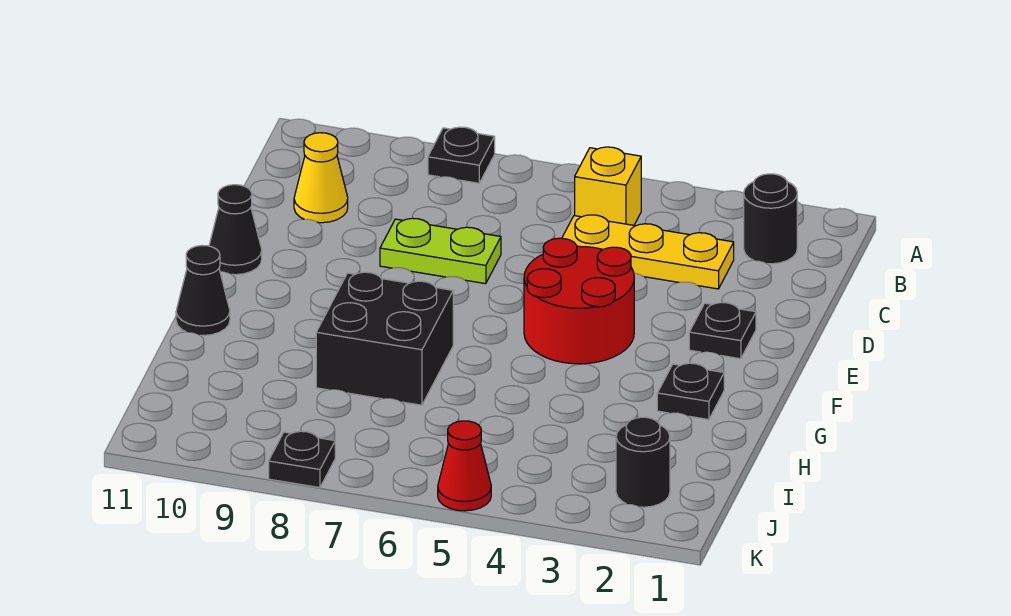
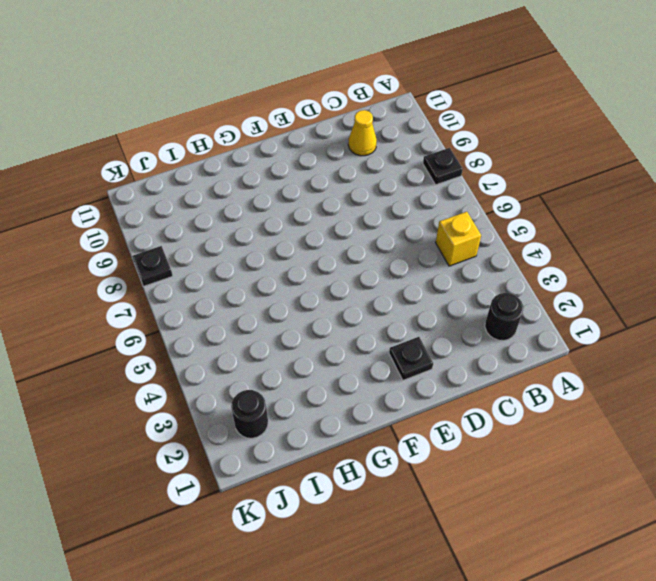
none -> yellow 1x3 plate [562,215,734,289]
none -> lime 1x2 plate [380,218,501,284]
none -> red 2x2 round brick [524,238,634,364]

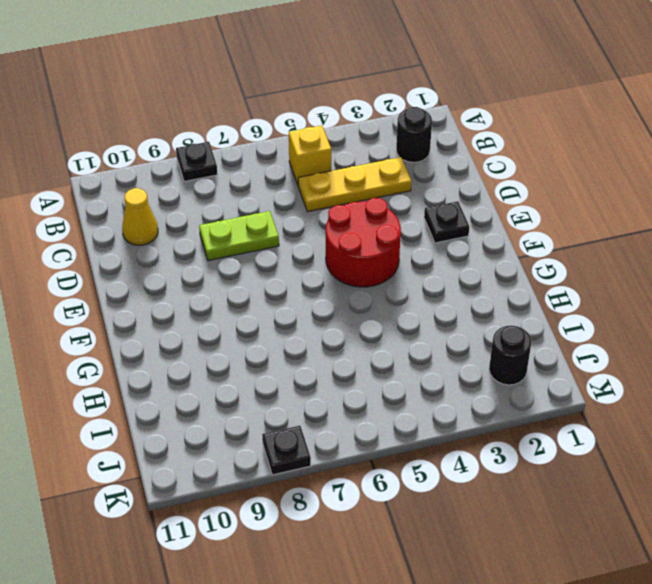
none -> black 1x1 cone [209,185,262,275]
none -> black 1x1 plate [657,363,724,420]
none -> black 2x2 brick [316,272,453,405]

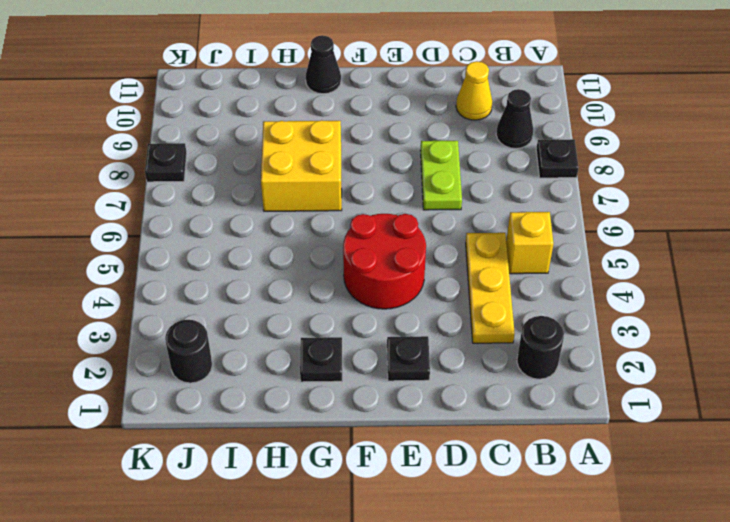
black 1x1 cone [496,89,533,149] -> black 1x1 cone moved to [209,185,262,275]
yellow 2x2 brick [261,120,342,211] -> black 2x2 brick [316,272,453,405]
none -> red 1x1 cone [438,421,491,511]

